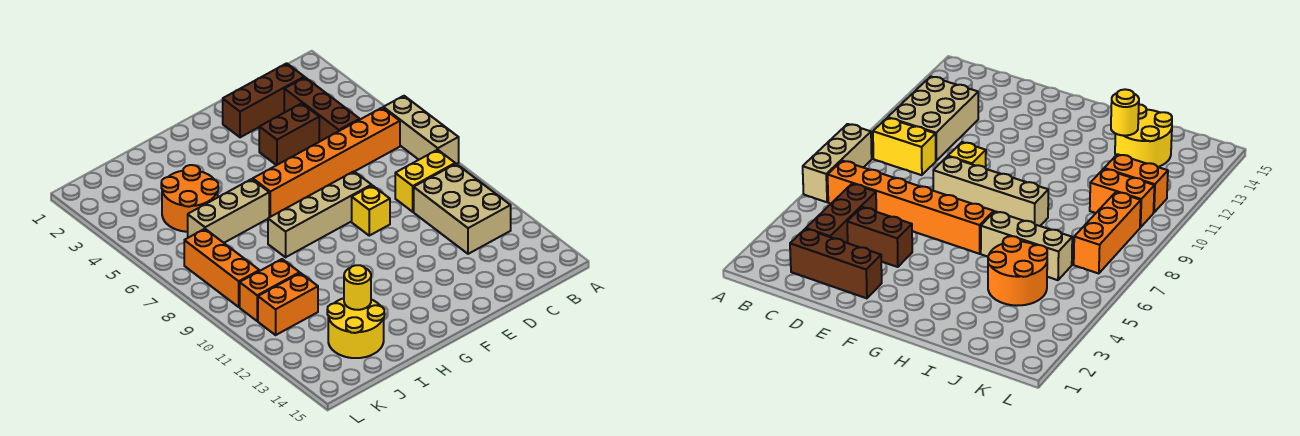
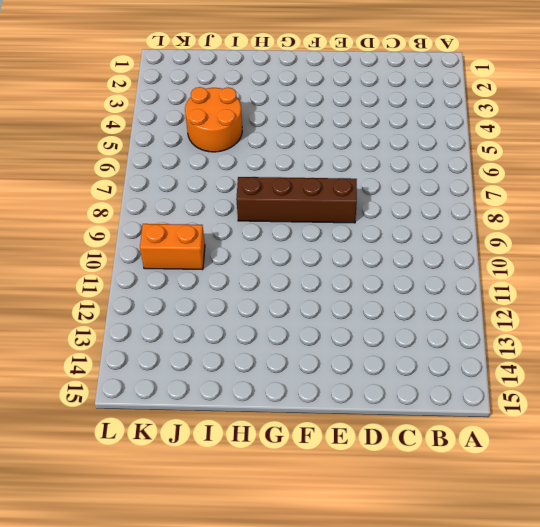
brown 1x4 brick [236,177,357,223] -> tan 1x4 brick [268,171,371,257]
none -> tan 1x3 brick [383,96,459,164]
none -> orange 1x6 brick [253,108,400,217]
none -> yellow 1x2 brick [395,150,455,212]

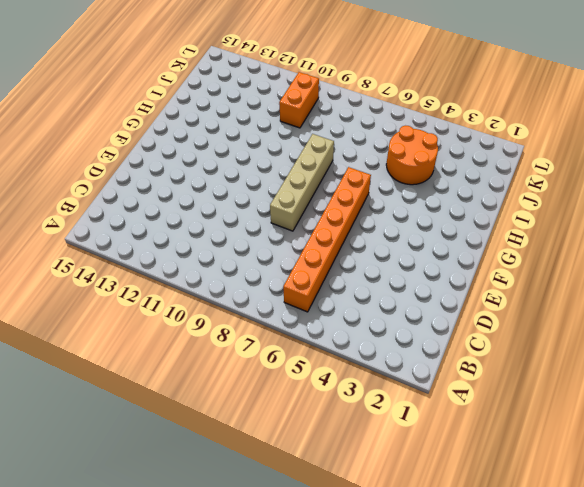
none -> tan 1x3 brick [383,96,459,164]
none -> yellow 1x2 brick [395,150,455,212]
none -> tan 2x3 brick [414,164,511,254]

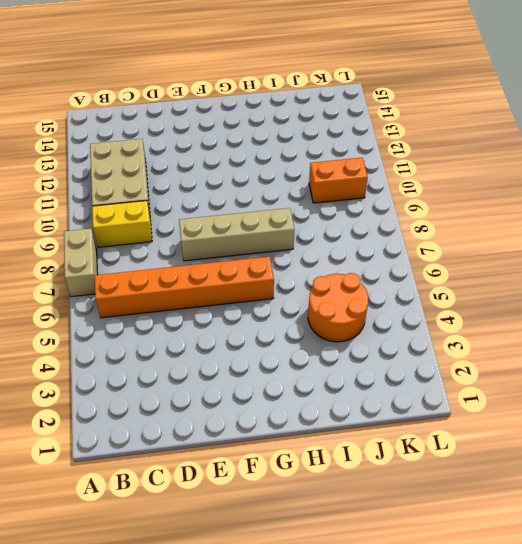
tan 1x2 brick [64,229,98,297] -> tan 1x3 brick [383,96,459,164]
none -> brown 1x3 brick [223,63,304,137]
none -> brown 1x3 brick [284,77,360,141]
none -> brown 1x2 brick [259,103,319,165]

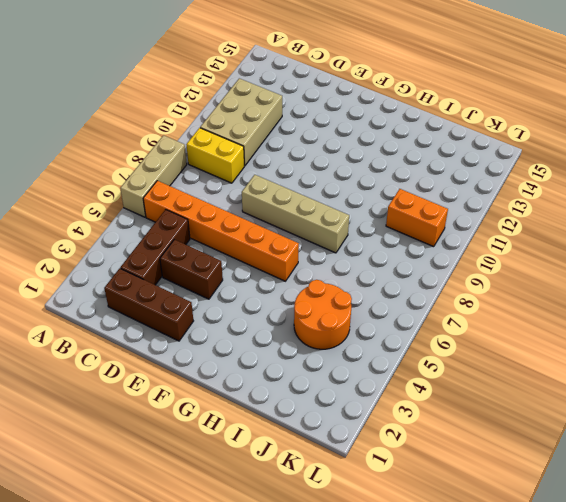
none -> yellow 1x1 brick [352,185,390,236]
none -> tan 1x3 brick [188,179,269,243]
none -> yellow 2x2 round brick [327,298,384,358]

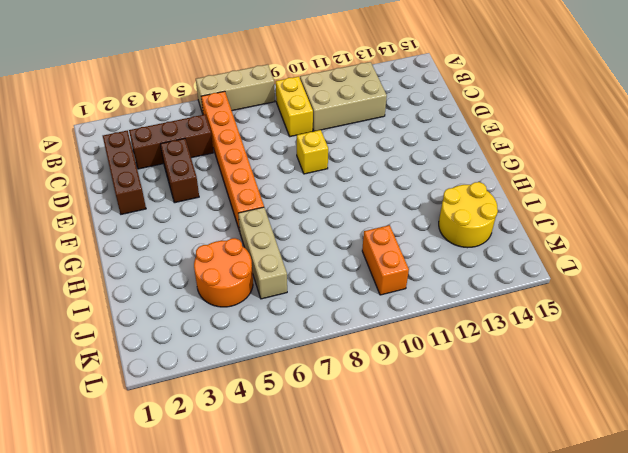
none -> tan 1x4 brick [268,171,371,257]
none -> orange 1x2 brick [258,273,318,335]
none -> orange 1x3 brick [184,229,259,307]

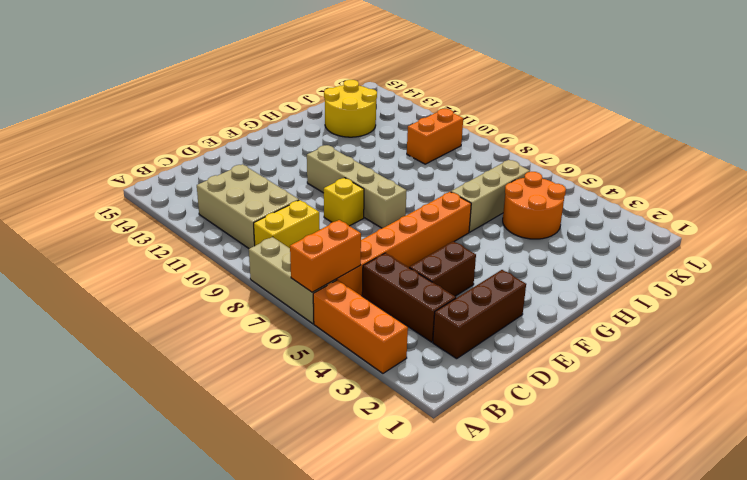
orange 1x3 brick [313,280,408,373] -> orange 1x3 brick moved to [184,229,259,307]
orange 1x2 brick [290,220,361,292] -> orange 1x2 brick moved to [258,273,318,335]
tan 1x4 brick [307,145,407,228] -> tan 1x4 brick turned to [268,171,371,257]
none -> yellow 1x1 round brick [344,265,371,310]

